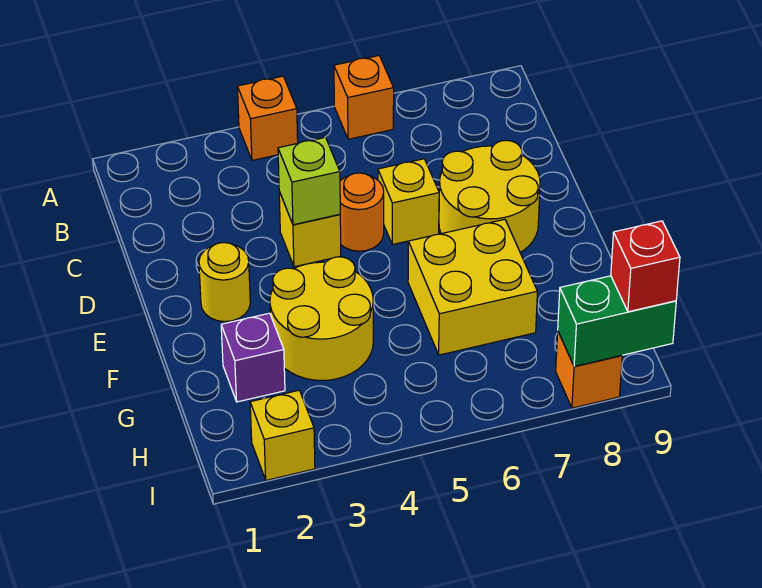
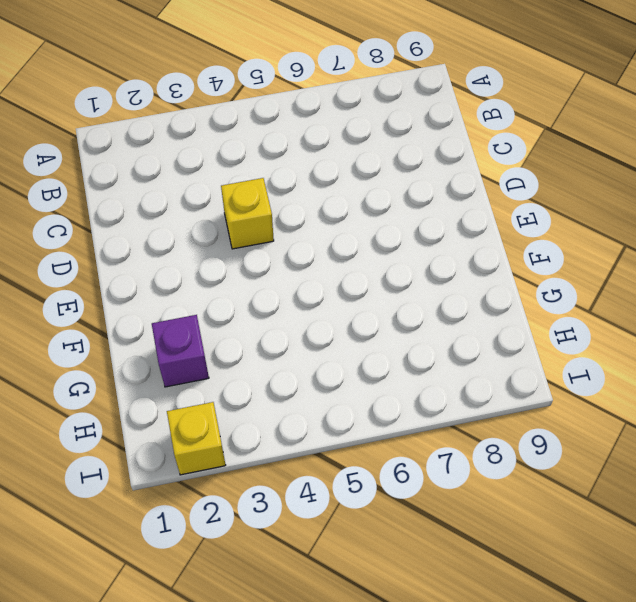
none -> orange 1x1 brick [237,76,298,160]
none -> orange 1x1 brick [334,56,394,139]
none -> orange 1x1 round brick [340,173,384,251]

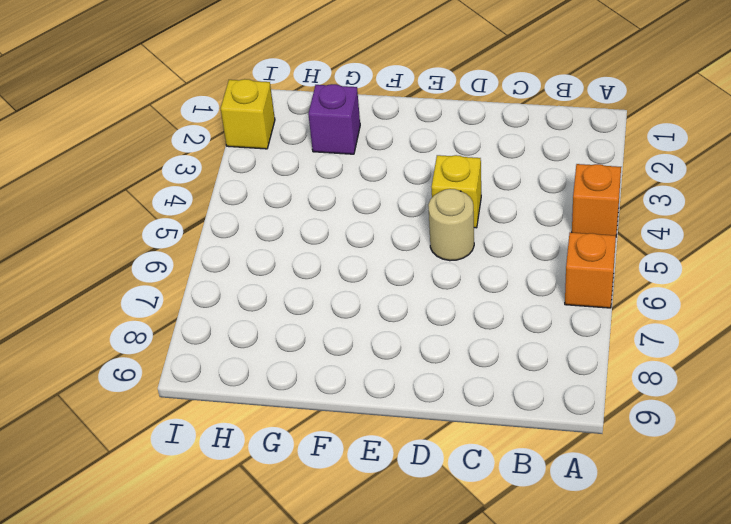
tan 1x1 round brick [428,189,474,261] -> orange 1x1 round brick [340,173,384,251]
none -> yellow 1x1 brick [378,159,439,245]
none -> yellow 2x2 round brick [439,140,540,252]
none -> yellow 1x1 round brick [199,243,250,322]

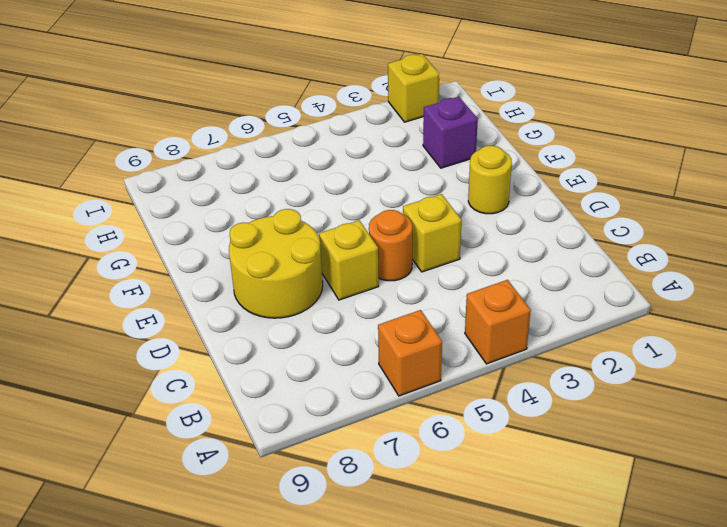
none -> yellow 2x2 round brick [270,257,373,381]
none -> yellow 2x2 brick [408,219,537,355]
none -> orange 1x1 brick [556,332,622,408]

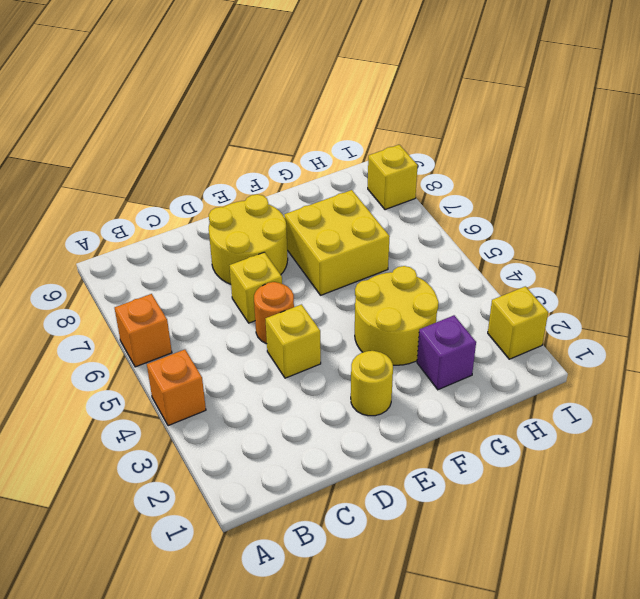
yellow 1x1 brick [368,145,418,210] -> orange 1x1 brick [556,332,622,408]
none -> lime 1x1 brick [278,137,340,225]
none -> green 1x2 brick [558,276,676,366]
none -> red 1x1 brick [611,221,680,312]

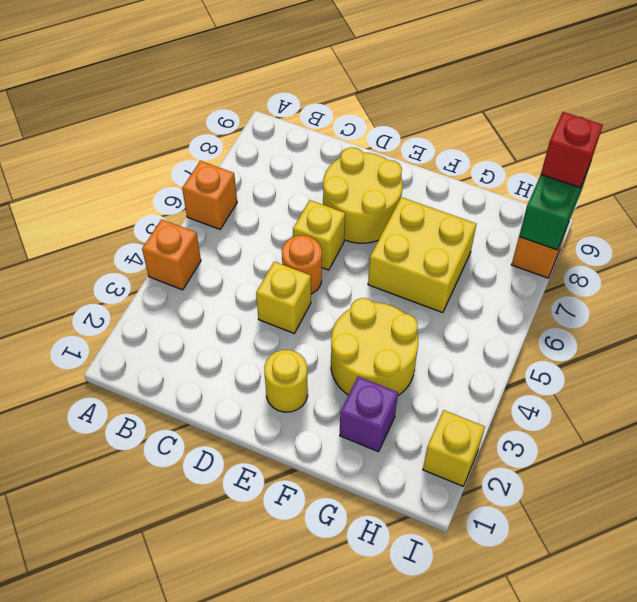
none -> lime 1x1 brick [278,137,340,225]

